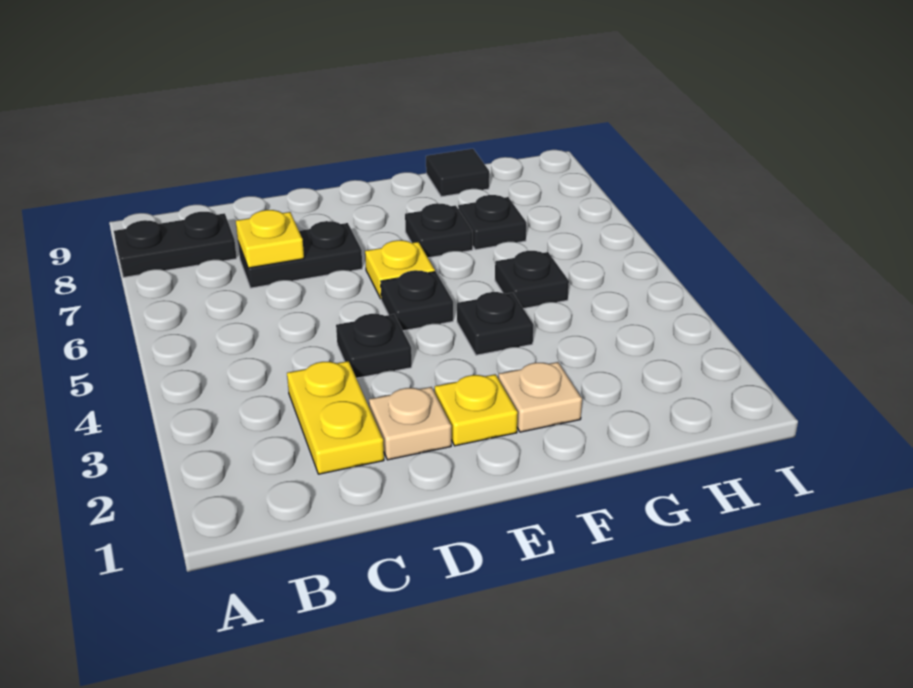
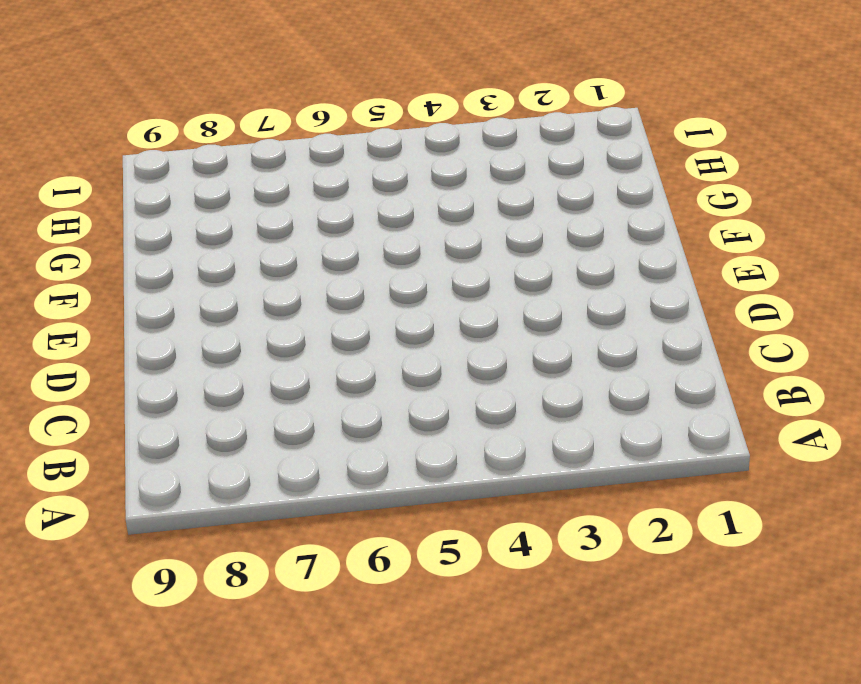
none -> black 1x2 plate [114,212,237,277]
none -> yellow 1x2 plate [287,361,384,474]
none -> black 1x2 plate [238,221,362,288]

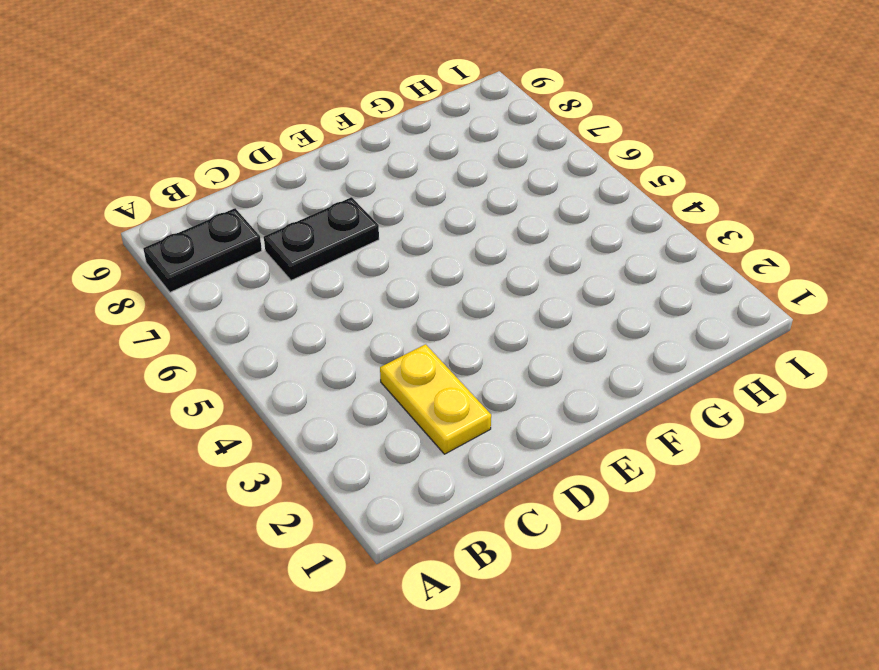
none -> tan 1x1 plate [369,387,451,460]
none -> black 1x1 plate [336,314,412,378]
none -> yellow 1x1 plate [435,374,518,446]

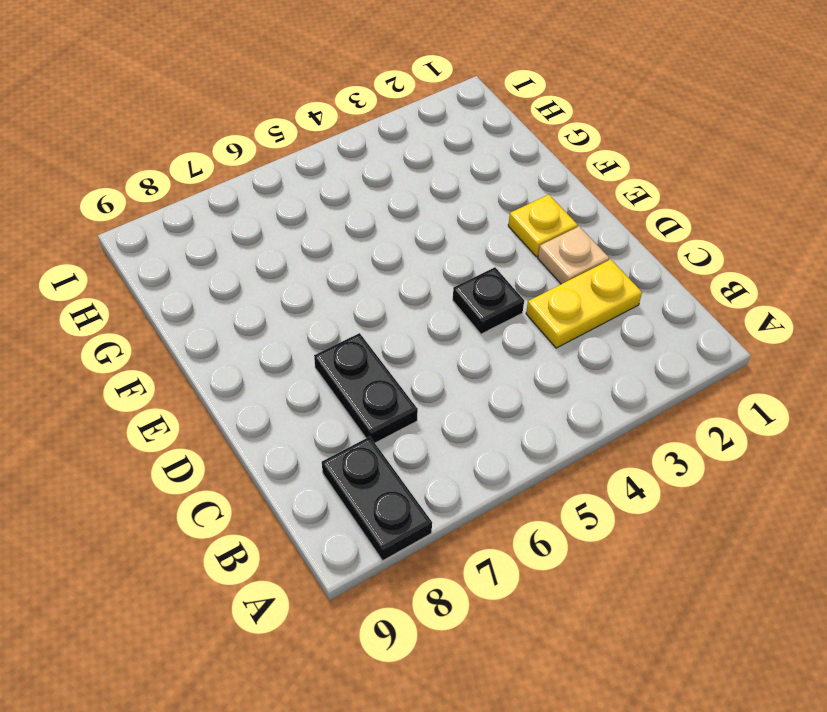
none -> black 1x1 plate [381,270,453,331]
none -> yellow 1x1 plate [365,240,435,299]
none -> tan 1x1 plate [499,362,582,432]

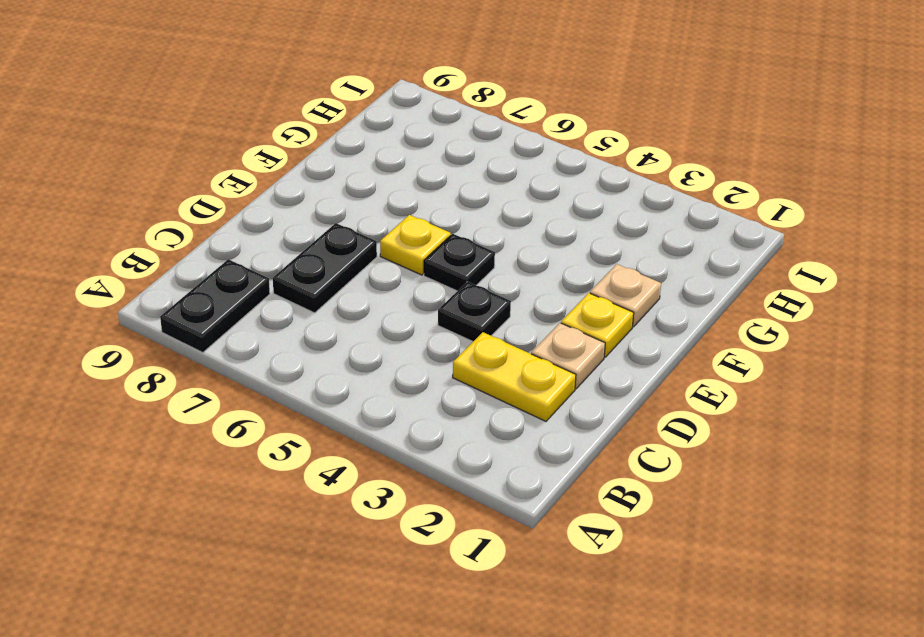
none -> black 1x1 plate [457,292,534,355]
none -> black 1x1 plate [405,203,473,258]
none -> black 1x1 plate [495,251,569,309]

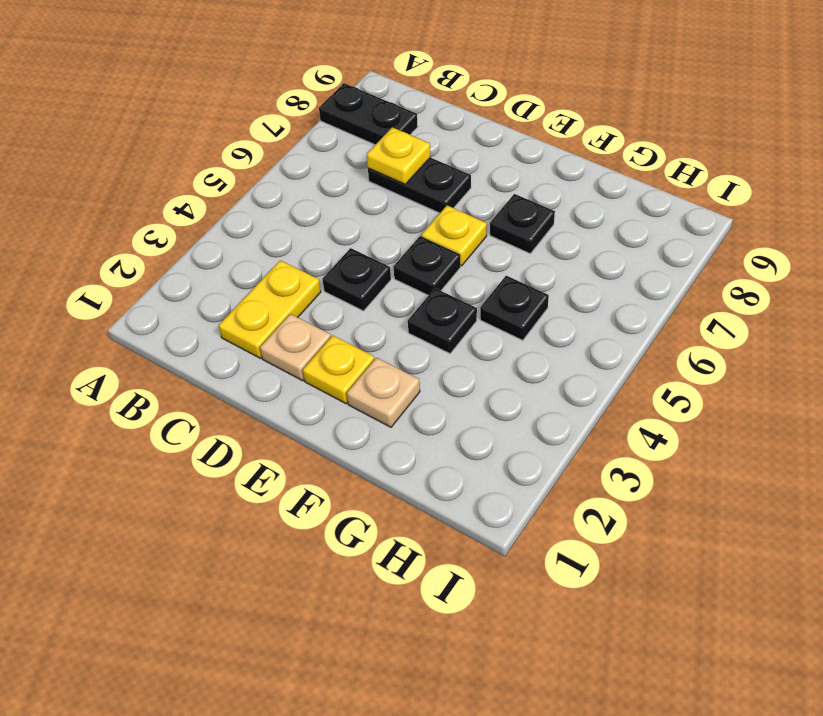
none -> black 1x1 plate [458,195,526,250]
none -> black 1x1 tile [426,149,489,197]

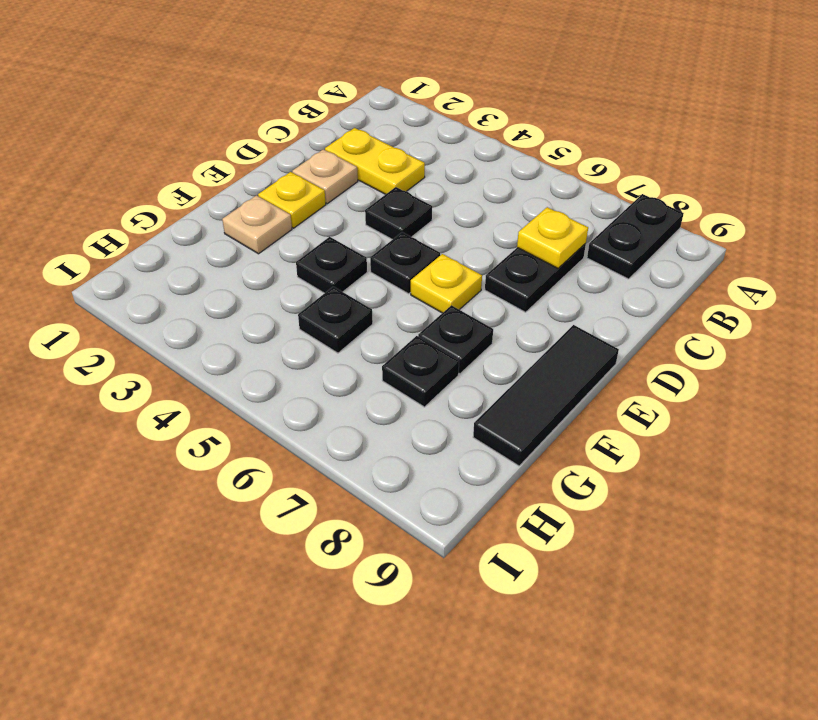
black 1x3 tile [473,325,619,466] -> black 1x1 tile [426,149,489,197]

